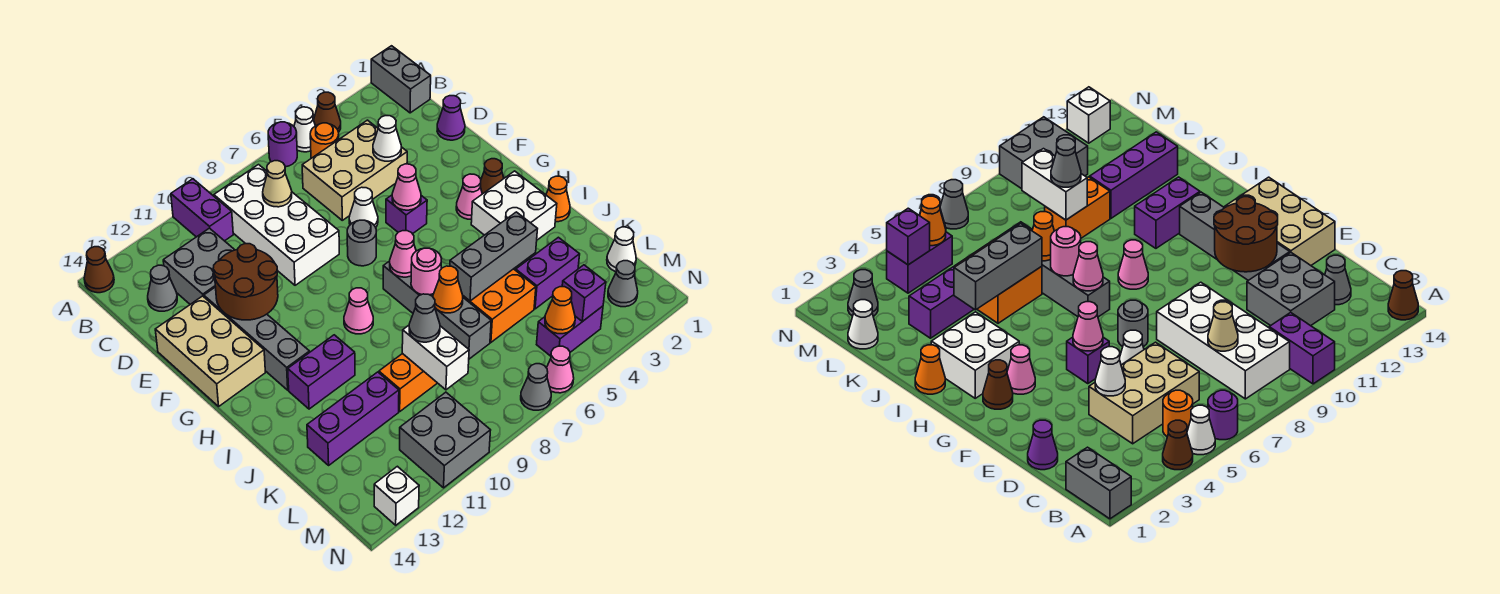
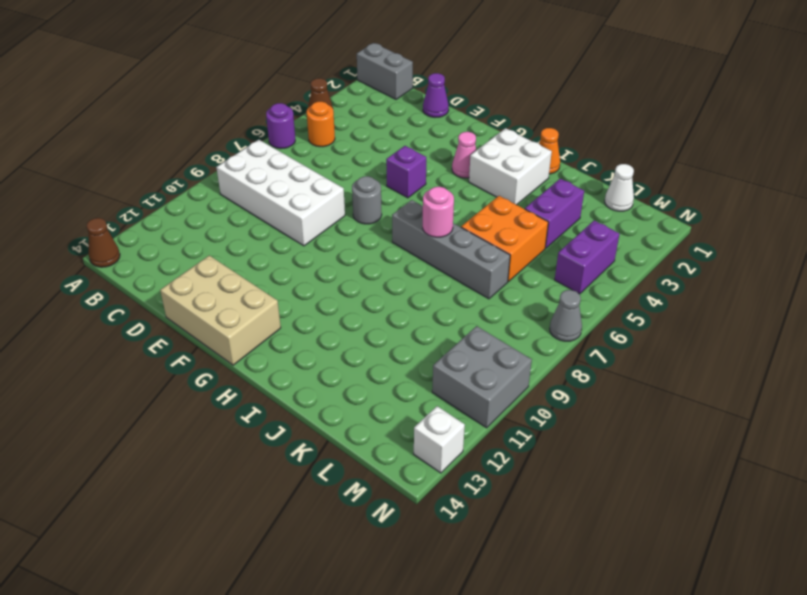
none -> white 1x1 cone [294,107,315,152]
none -> purple 1x2 brick [171,179,233,241]
none -> tan 2x3 brick [302,120,407,220]
none -> grey 2x2 brick [163,228,234,304]

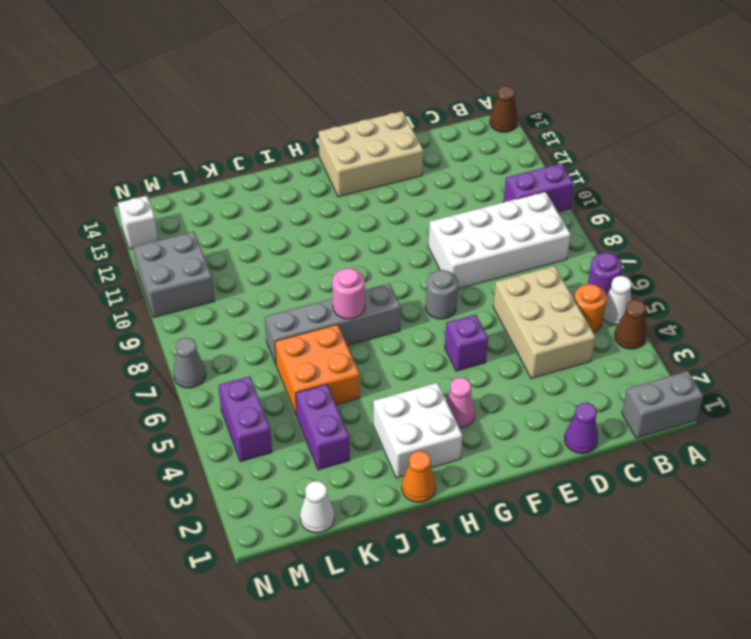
none -> grey 2x2 brick [163,228,234,304]
none -> grey 1x1 cone [148,265,177,311]
none -> white 1x1 cone [349,187,378,227]
none -> grey 1x4 brick [204,287,310,390]

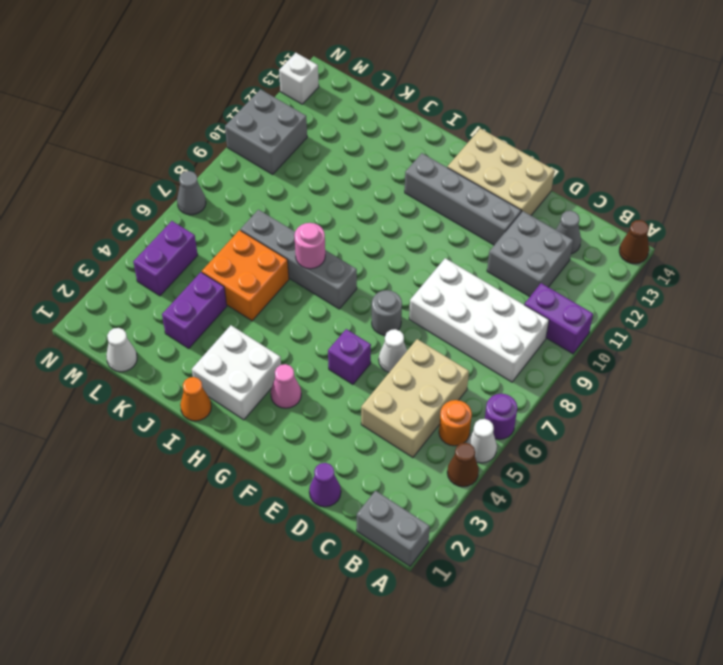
none -> brown 1x1 cone [480,159,504,194]
none -> pink 1x1 cone [344,288,373,334]
none -> purple 1x2 brick [288,335,355,409]
none -> orange 1x2 brick [379,353,437,411]

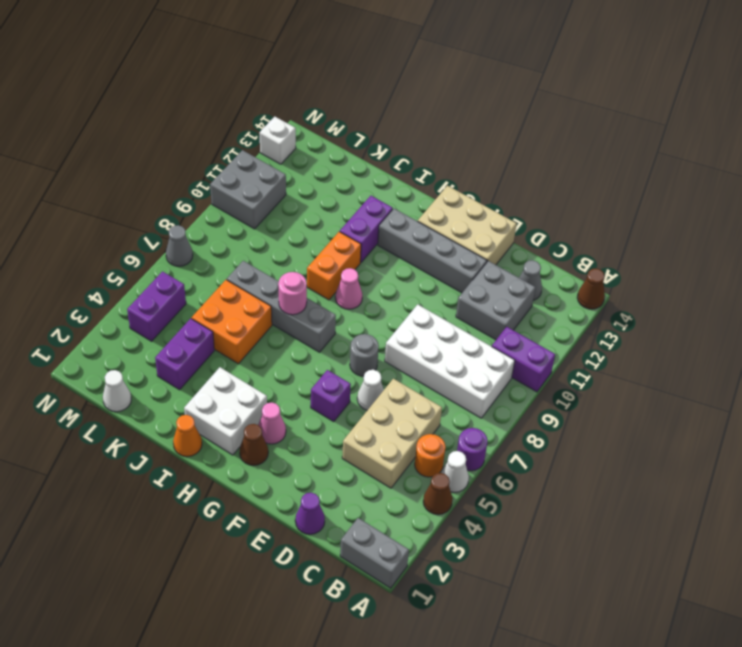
orange 1x2 brick [307,232,361,300] -> orange 1x2 brick moved to [379,353,437,411]
none -> purple 1x3 brick [307,372,399,465]
none -> grey 1x1 cone [608,261,638,307]
none -> pink 1x1 cone [547,346,574,393]
none -> tan 1x1 cone [263,161,292,207]

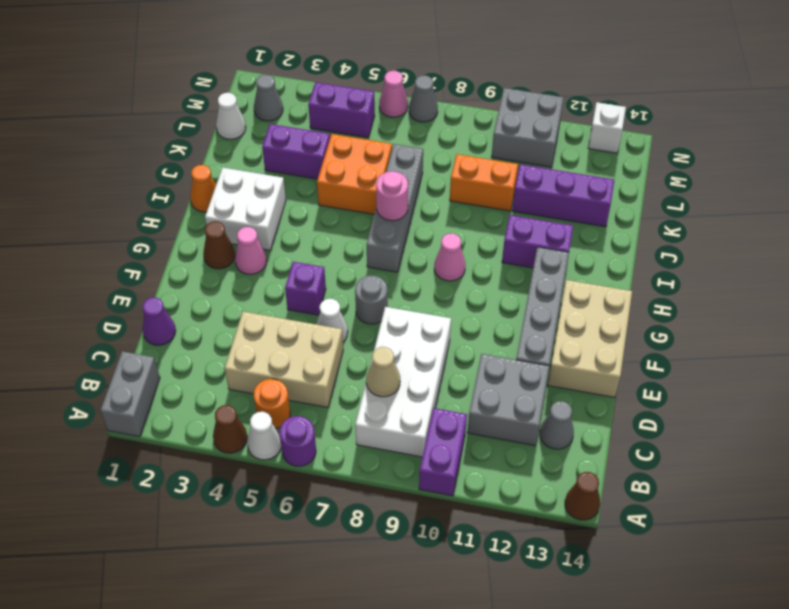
none -> white 1x1 cone [373,116,401,161]
none -> brown 2x2 round brick [213,244,278,320]
none -> pink 1x1 cone [392,164,421,210]
none -> pink 1x1 cone [390,231,416,277]

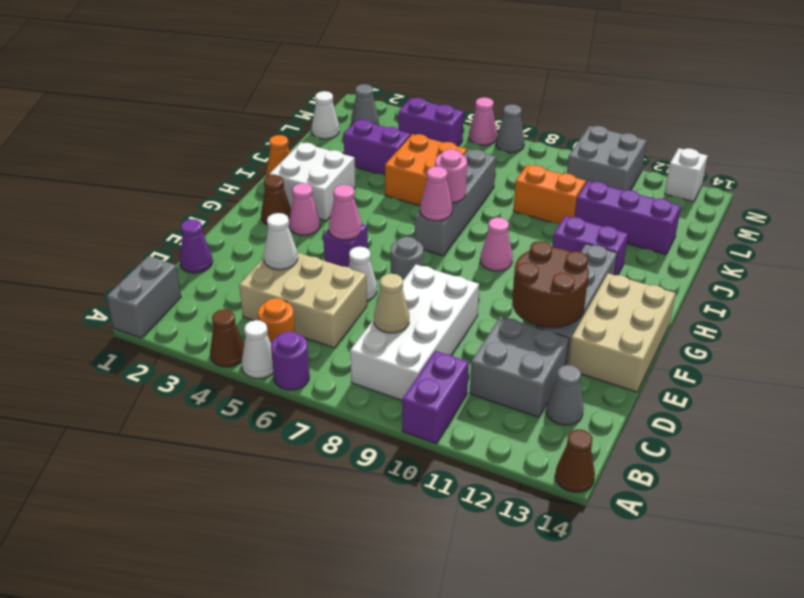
none -> grey 1x3 brick [450,212,537,301]
none -> orange 1x1 cone [433,266,463,313]
none -> white 1x2 brick [402,325,469,390]
none -> purple 1x1 brick [562,265,606,322]

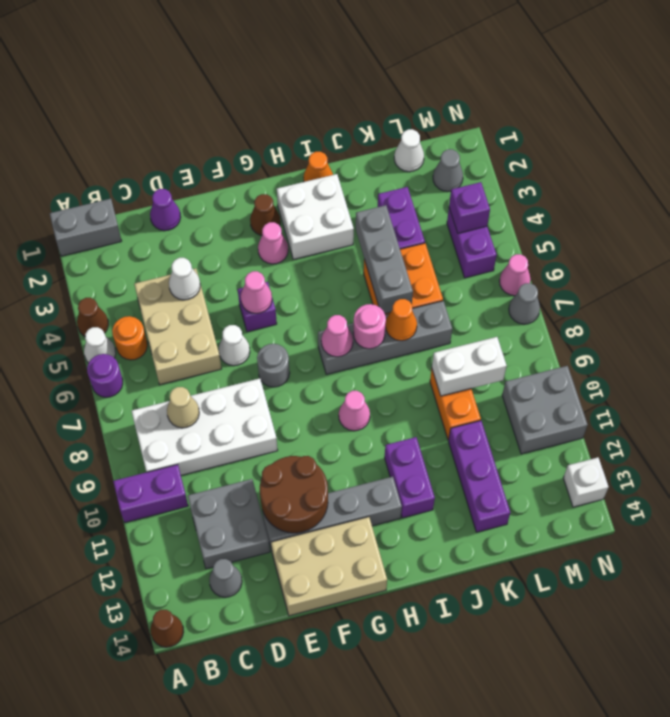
none -> orange 1x1 cone [545,287,575,334]
none -> grey 1x1 cone [409,294,440,342]

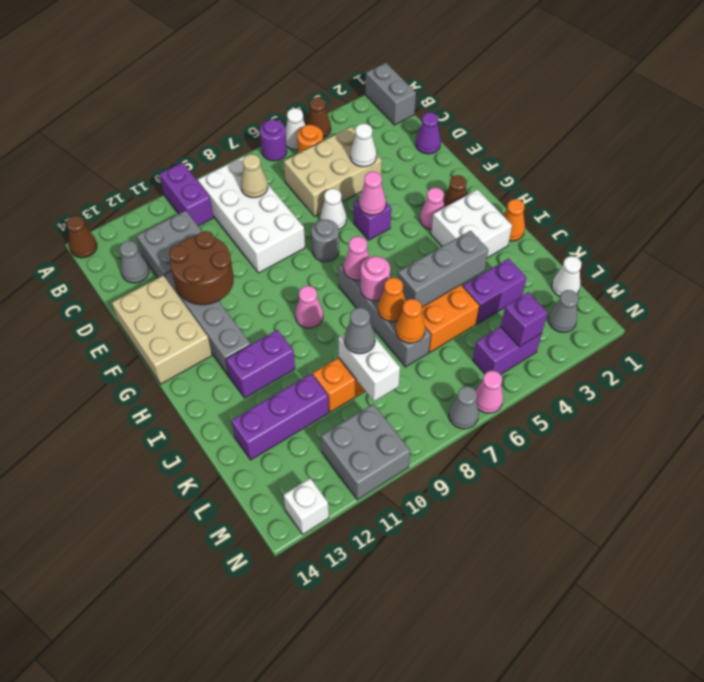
orange 1x1 cone [396,299,425,343] -> orange 1x1 cone moved to [545,287,575,334]

